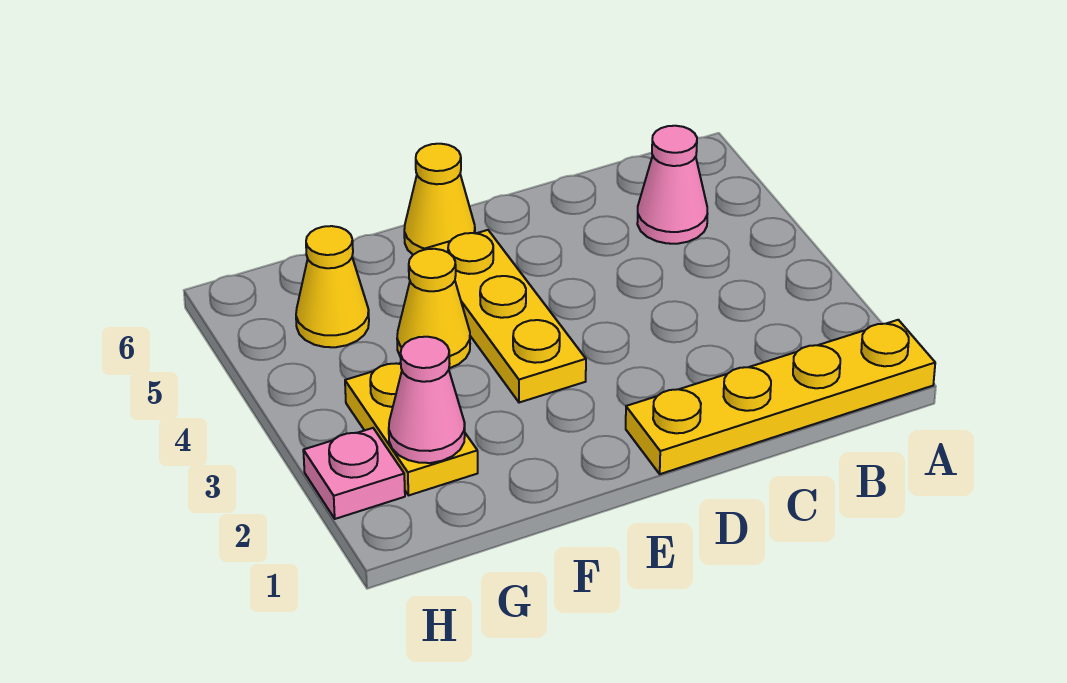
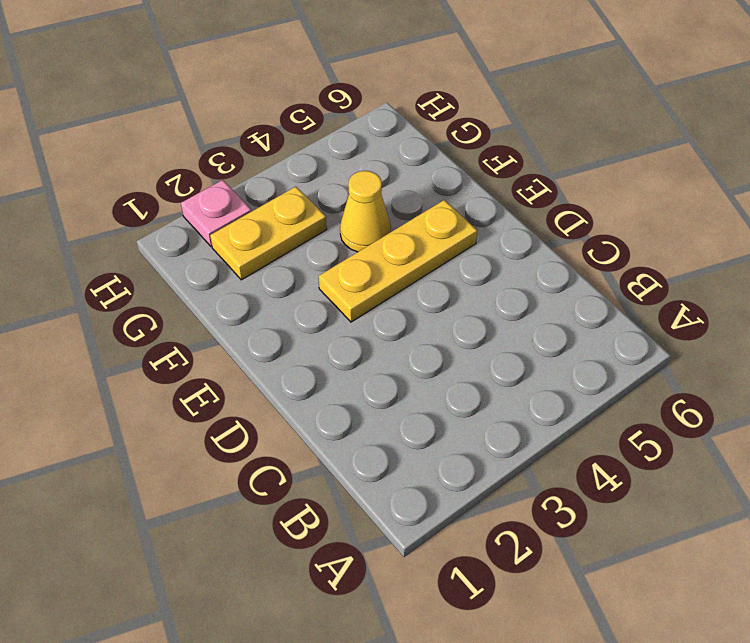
none -> yellow 1x4 plate [626,320,935,474]
none -> pink 1x1 cone [637,126,708,244]

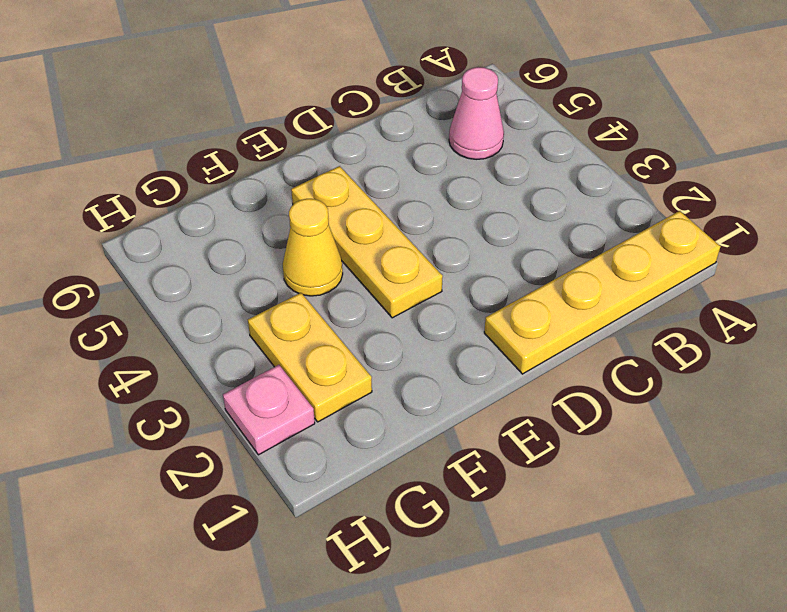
none -> yellow 1x1 cone [404,144,475,255]
none -> yellow 1x1 cone [296,226,369,347]

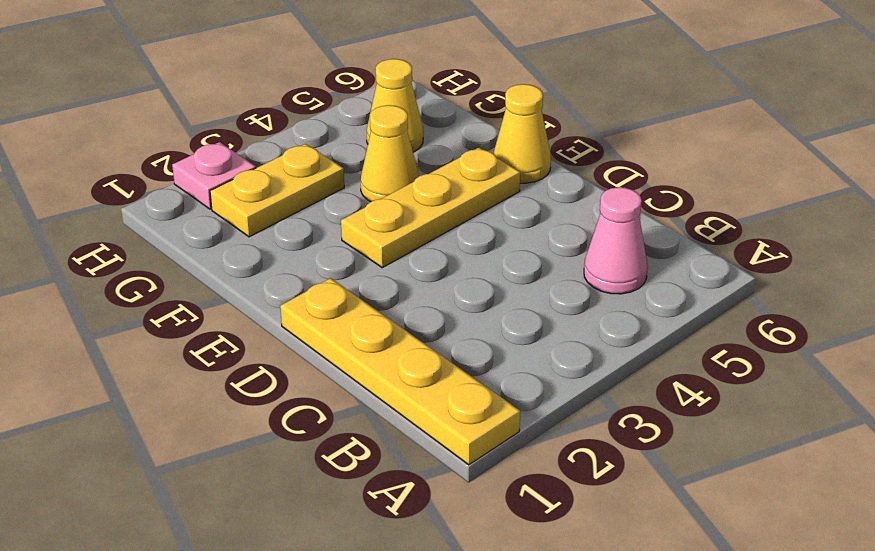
none -> pink 1x1 cone [389,337,465,463]

